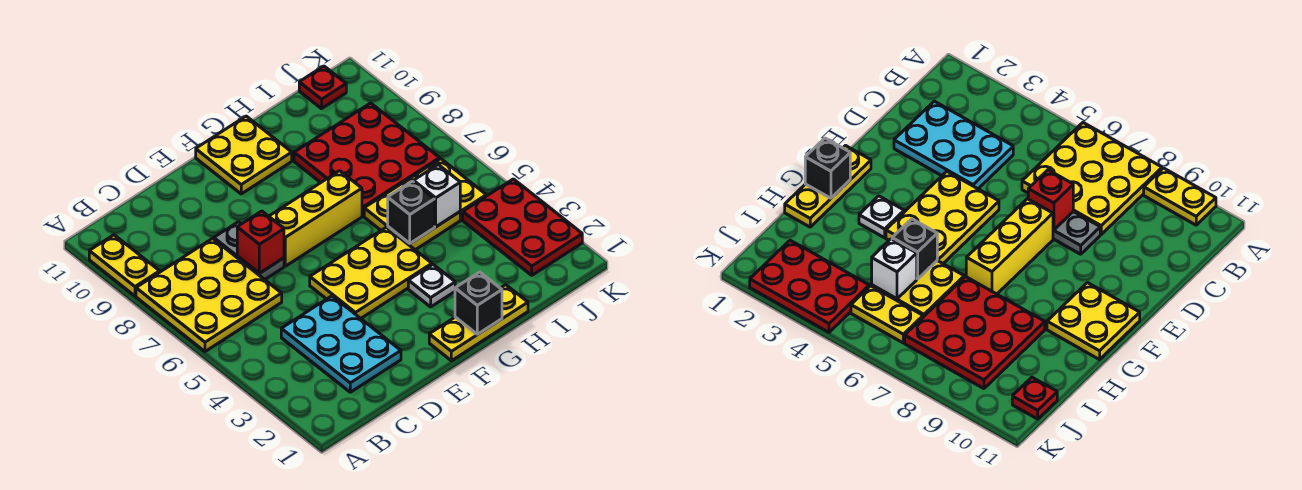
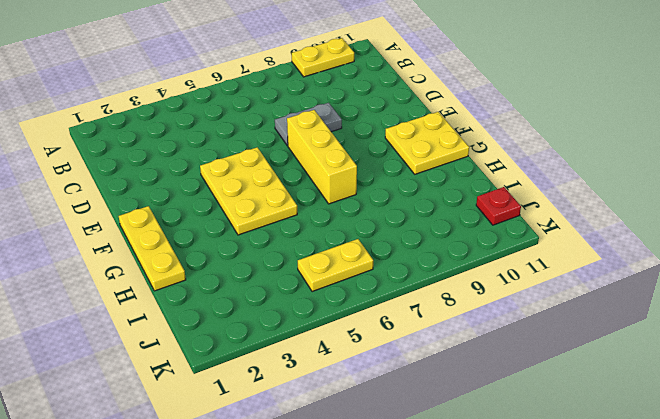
none -> yellow 3x3 plate [136,239,282,351]
none -> cyan 2x3 plate [281,296,401,392]
none -> white 1x1 plate [408,265,455,307]

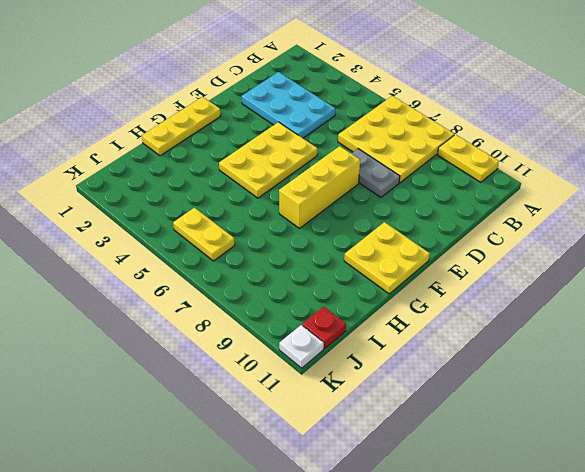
white 1x1 plate [279,325,324,368] -> white 1x1 plate moved to [408,265,455,307]
none -> yellow 2x2 plate [364,175,460,250]
none -> red 3x3 plate [294,103,440,216]
none -> red 2x3 plate [463,179,582,275]

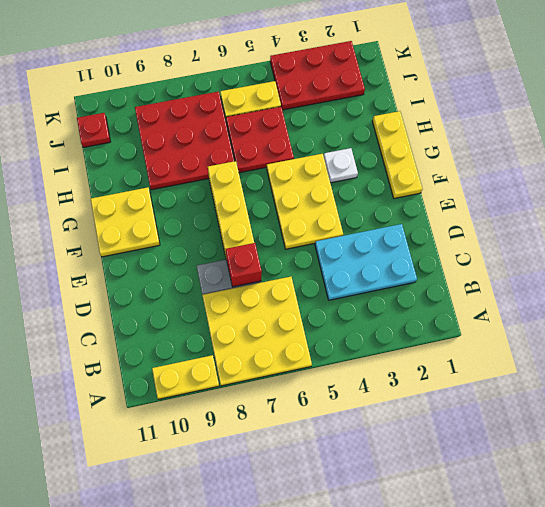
red 2x2 plate [226,107,294,173] -> yellow 2x2 plate [364,175,460,250]
none -> black 1x1 brick [455,272,502,334]
none -> black 1x1 brick [388,181,435,243]
none -> white 1x1 brick [414,165,460,227]

